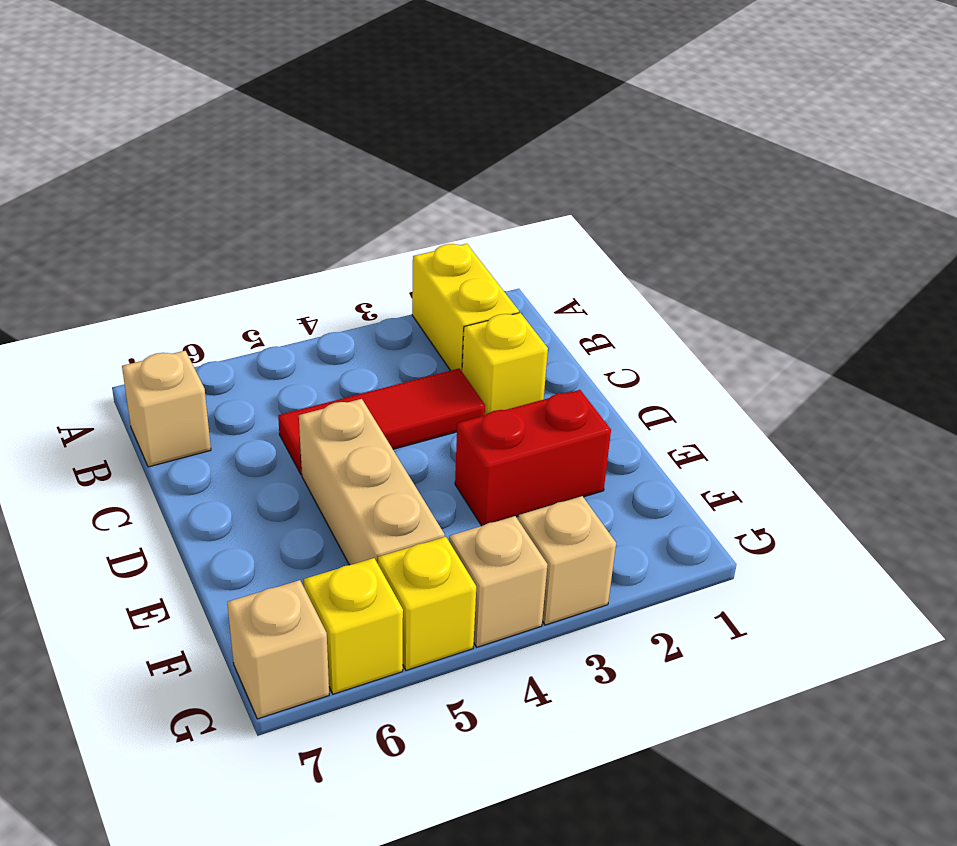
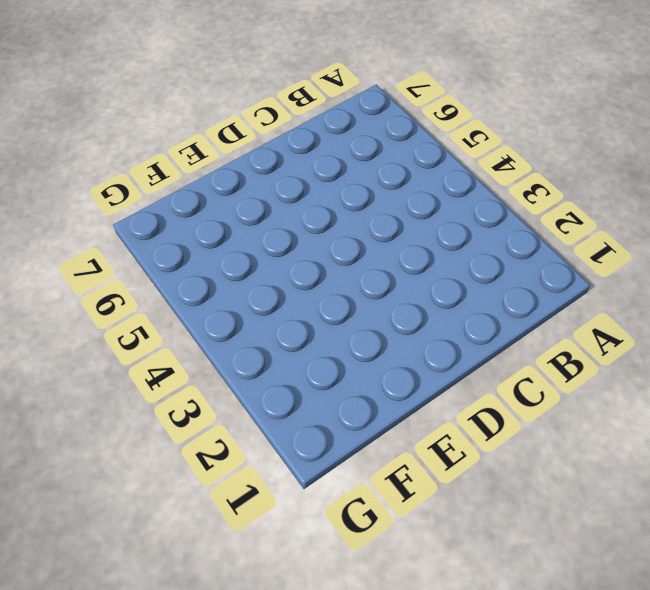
none -> yellow 1x2 brick [412,244,519,371]
none -> tan 1x1 brick [122,351,211,467]

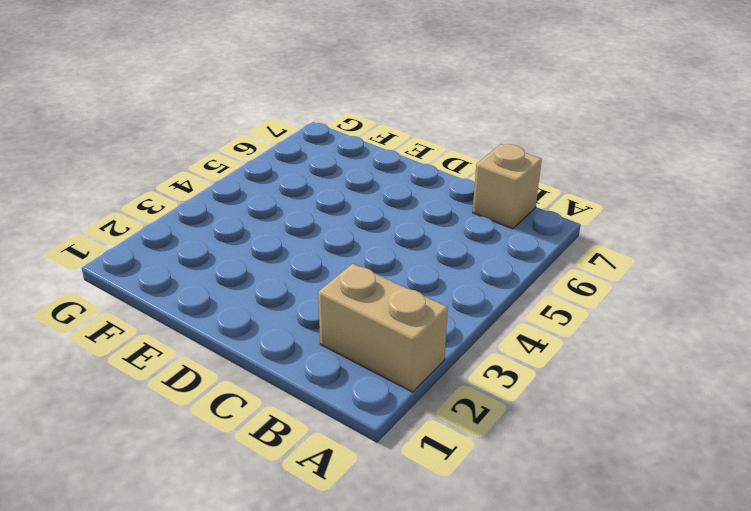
tan 1x2 brick [318,264,448,392] -> yellow 1x2 brick [412,244,519,371]
none -> yellow 1x1 brick [462,313,548,415]
none -> red 1x3 tile [278,368,485,474]

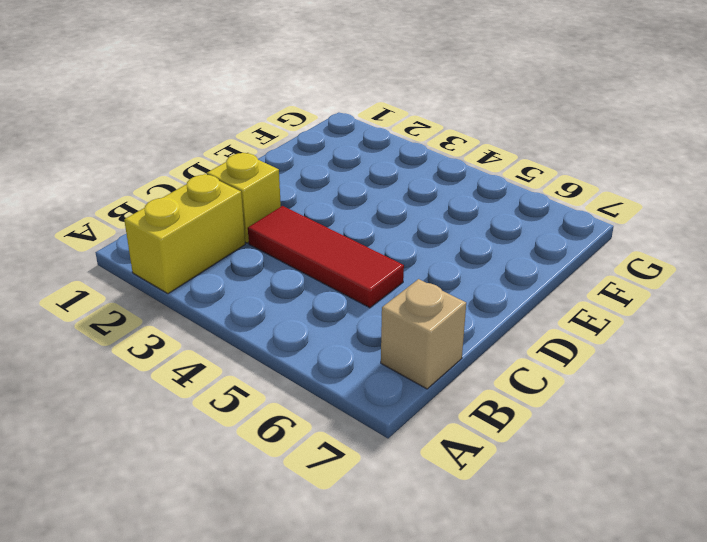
none -> tan 1x3 brick [299,399,445,565]
none -> red 1x2 brick [455,390,611,526]

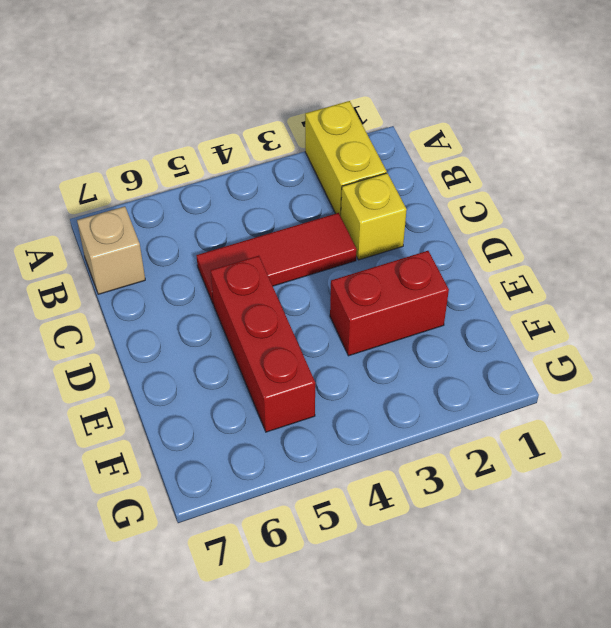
red 1x3 brick [211,256,315,432] -> tan 1x3 brick [299,399,445,565]
none -> tan 1x1 brick [518,496,616,625]
none -> tan 1x1 brick [449,516,548,647]

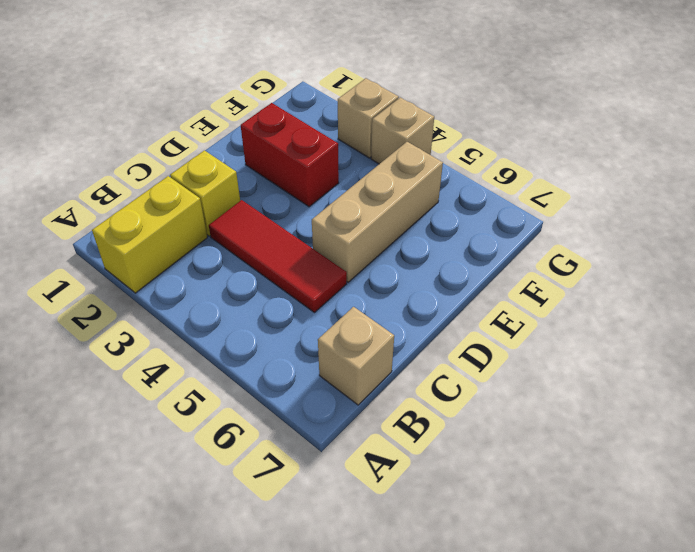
none -> yellow 1x1 brick [378,537,476,670]
none -> yellow 1x1 brick [304,558,403,694]

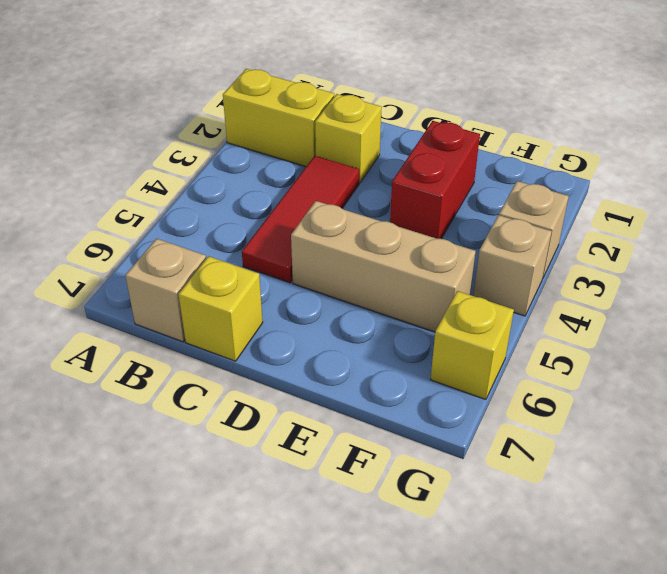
yellow 1x1 brick [179,256,263,361] -> yellow 1x1 brick moved to [378,537,476,670]
none -> tan 1x1 brick [227,580,329,719]

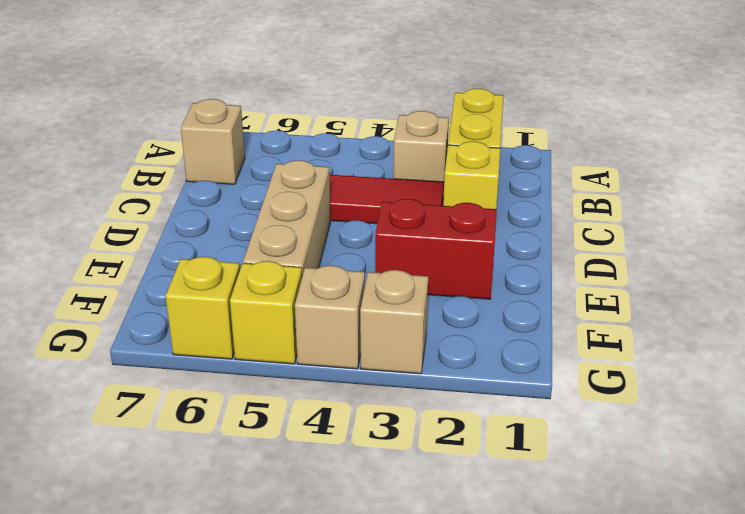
tan 1x1 brick [393,111,449,196] -> tan 1x1 brick moved to [227,580,329,719]

